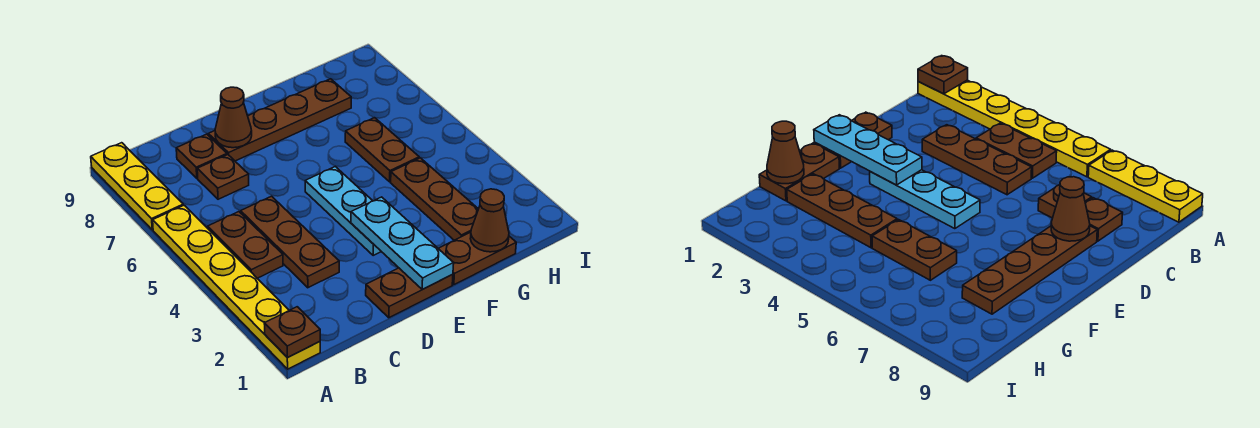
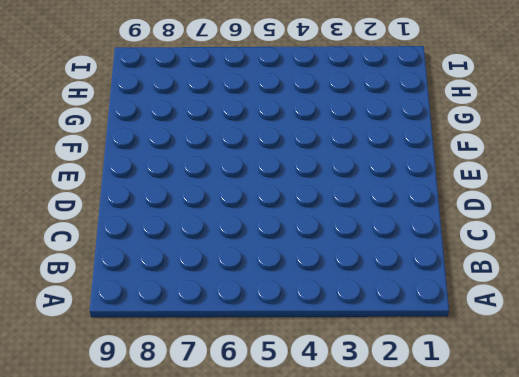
none -> yellow 1x6 plate [153,205,320,369]
none -> yellow 1x3 plate [91,143,183,230]
none -> brown 1x2 plate [208,212,283,278]

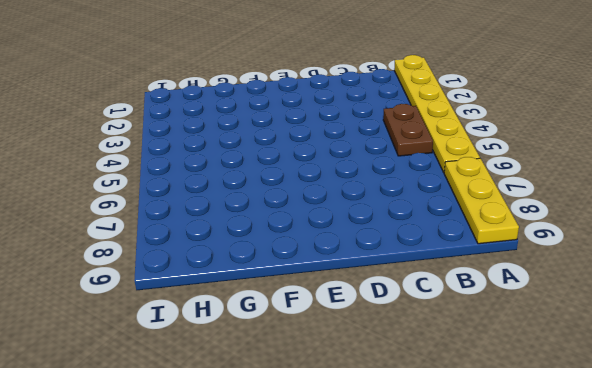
none -> brown 1x3 plate [241,196,339,288]
none -> brown 1x1 plate [197,155,249,199]
none -> brown 1x1 plate [176,134,227,178]

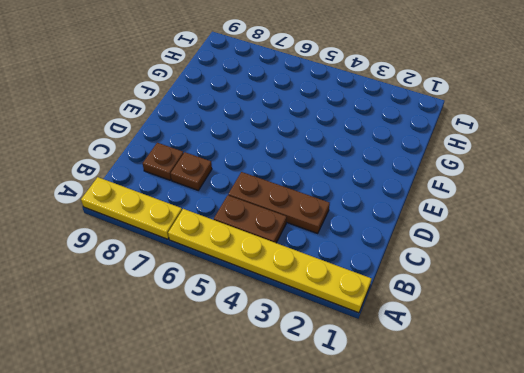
none -> brown 1x2 plate [366,268,453,318]
none -> brown 1x4 plate [208,79,351,161]
none -> cyan 1x3 plate [305,167,381,255]

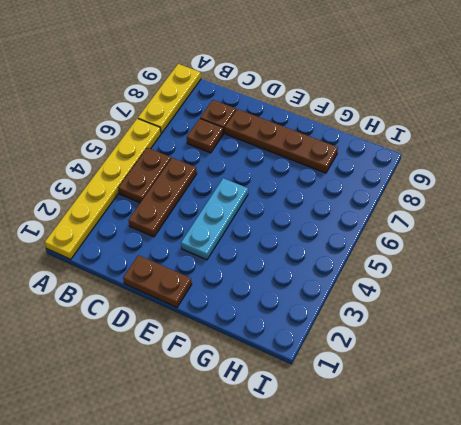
none -> brown 1x2 plate [438,232,516,285]
none -> brown 1x3 plate [391,158,478,240]
none -> brown 1x2 plate [345,118,419,182]

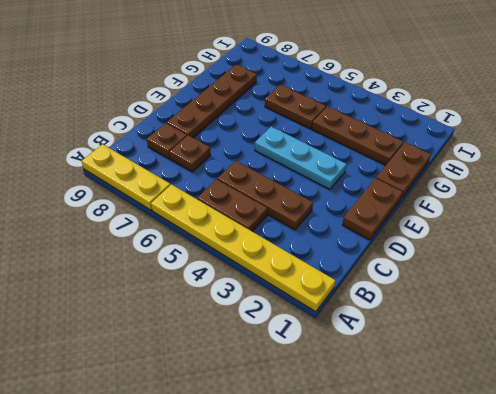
none -> brown 1x1 plate [264,307,320,358]
none -> brown 1x1 cone [215,87,252,148]
none -> cyan 1x3 plate [351,197,454,290]

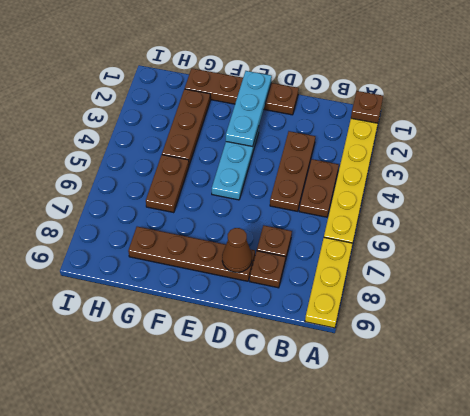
none -> brown 1x1 cone [470,189,509,252]

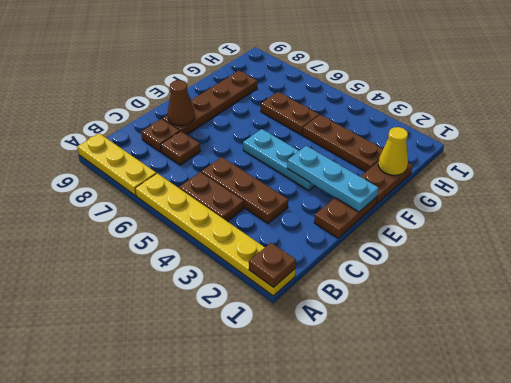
yellow 1x1 cone [378,127,408,175] -> brown 1x1 cone [470,189,509,252]

